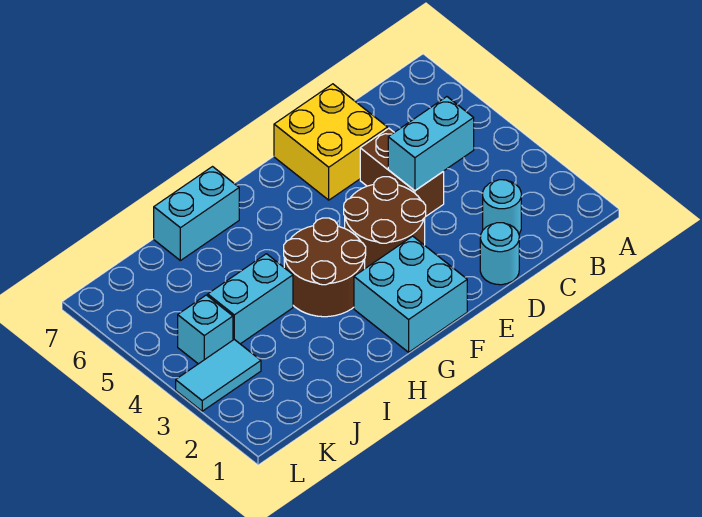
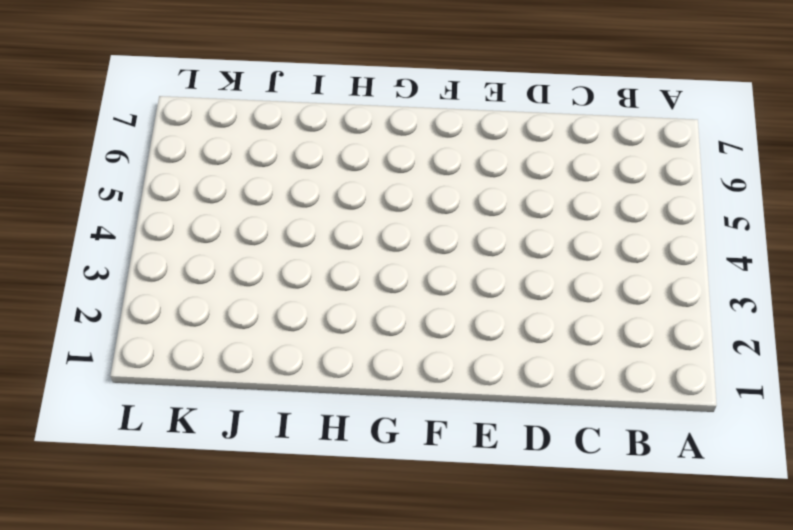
none -> cyan 1x1 round brick [483,180,521,234]
none -> cyan 1x1 round brick [480,223,519,285]
none -> brown 1x2 brick [360,128,444,216]

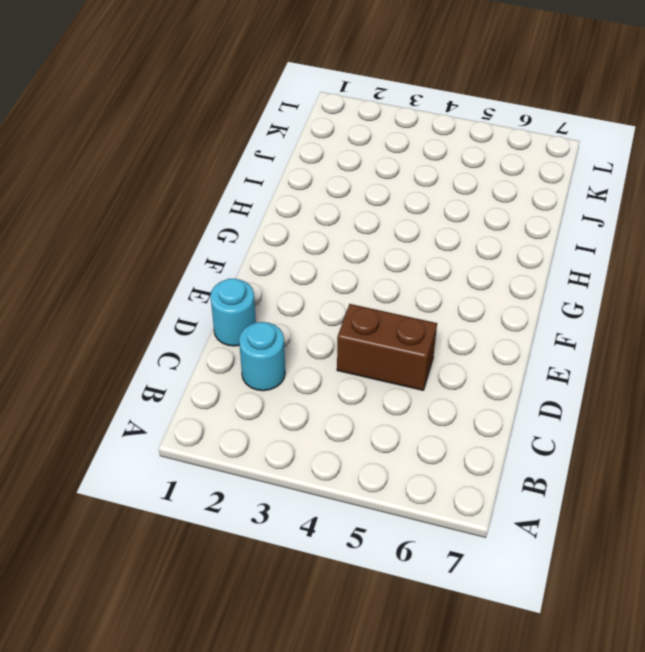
none -> yellow 2x2 brick [274,84,388,200]
none -> brown 2x2 round brick [344,177,426,268]
none -> cyan 2x2 brick [354,236,467,352]

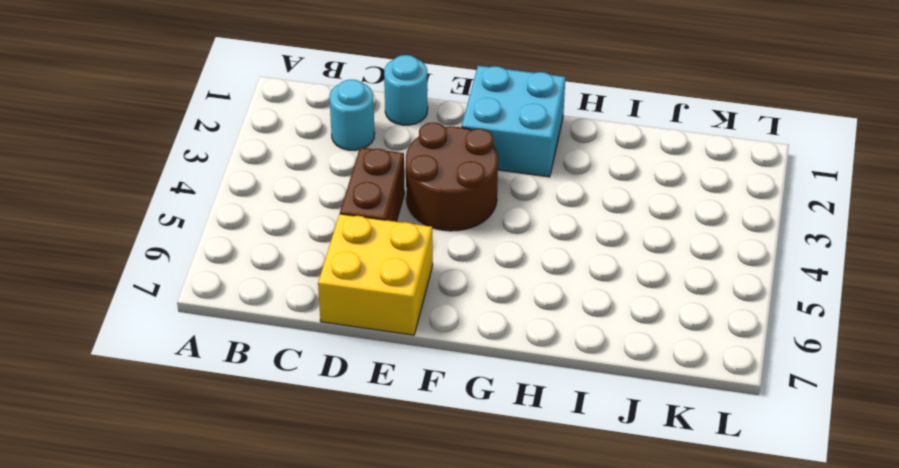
none -> brown 2x2 round brick [284,218,366,317]
none -> cyan 1x2 brick [154,167,239,261]
none -> cyan 1x2 brick [208,254,293,344]

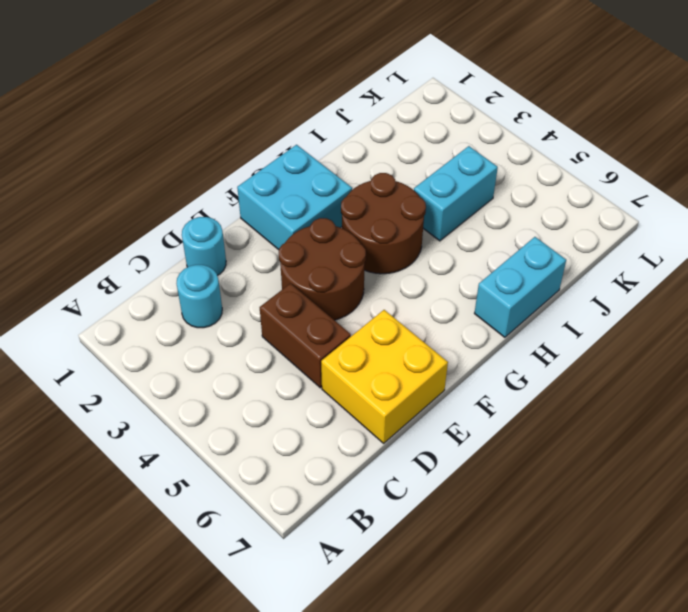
none -> cyan 1x2 tile [176,339,261,411]
none -> cyan 1x1 brick [178,295,233,364]
none -> cyan 1x2 brick [388,97,474,191]

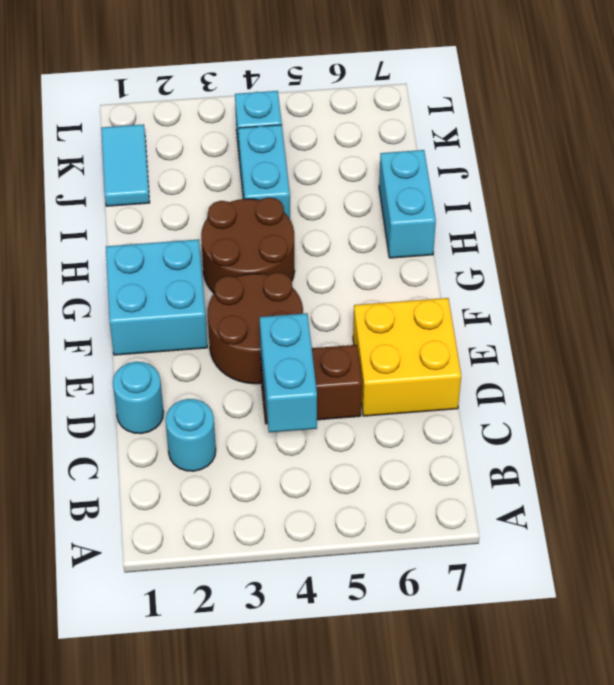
cyan 1x2 tile [101,124,150,206] -> cyan 1x2 tile moved to [176,339,261,411]

